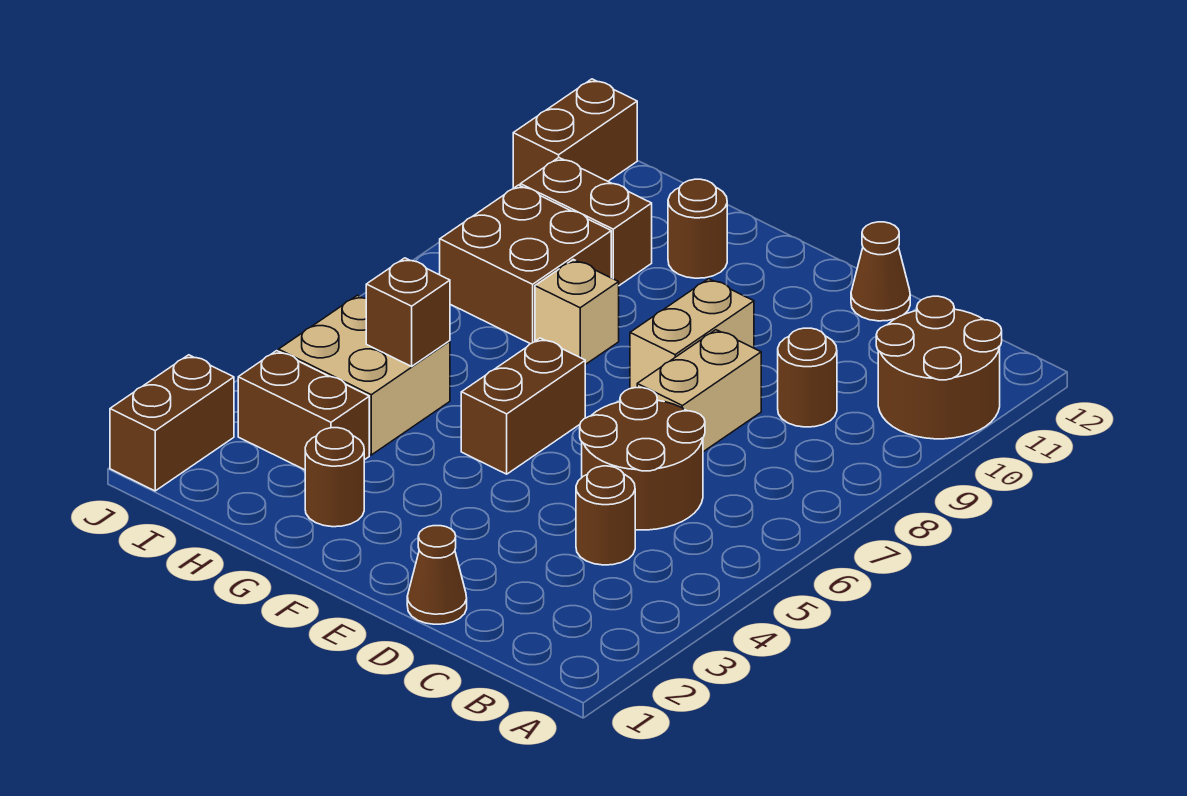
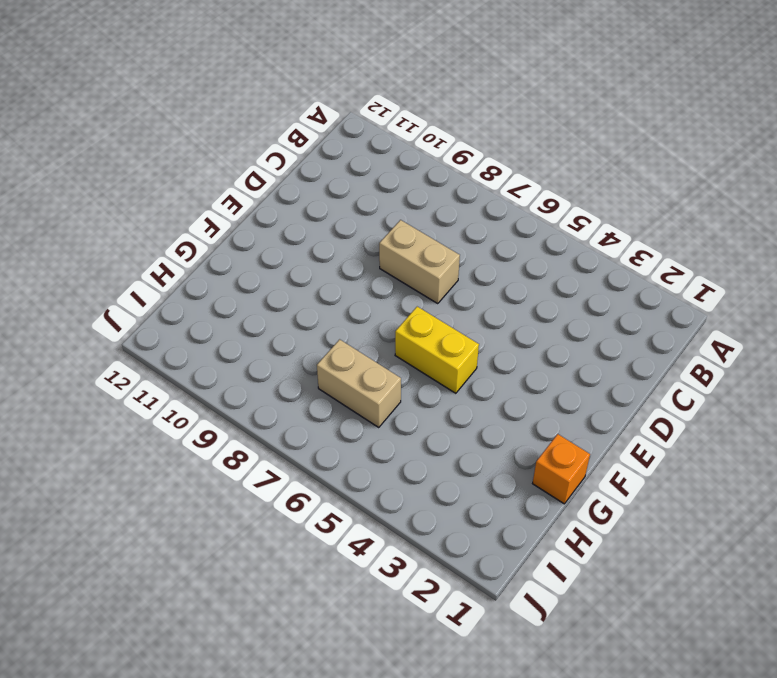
yellow 1x2 brick [395,307,479,393] -> brown 1x2 brick [461,338,585,474]
orange 1x1 brick [533,434,590,504] -> none
tan 1x2 brick [317,339,401,427] -> tan 1x2 brick moved to [630,279,754,389]
none -> brown 2x2 round brick [876,296,1002,439]
none -> brown 1x1 round brick [576,466,635,565]
none -> brown 2x2 round brick [580,388,705,530]

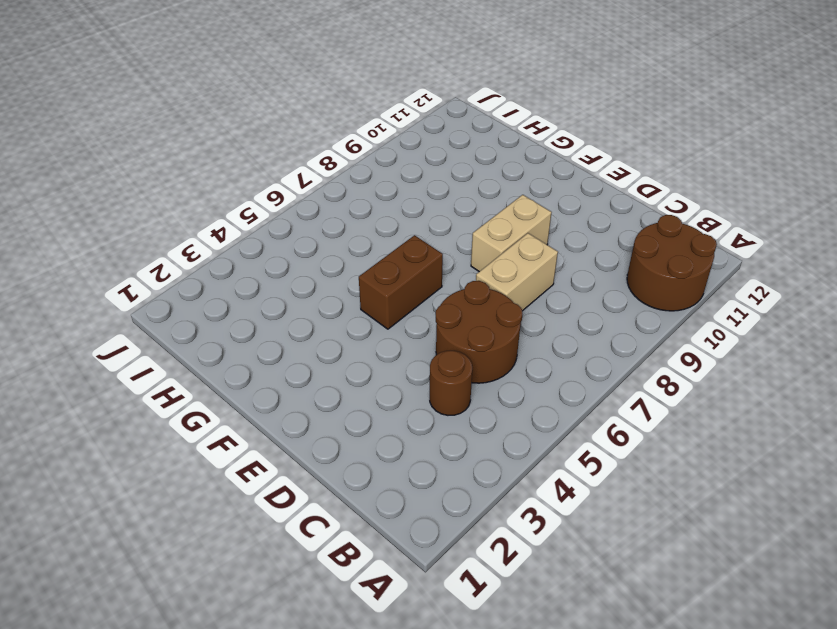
none -> brown 1x1 round brick [778,328,837,427]
none -> brown 1x1 cone [407,526,467,624]
none -> brown 1x1 cone [851,222,910,321]

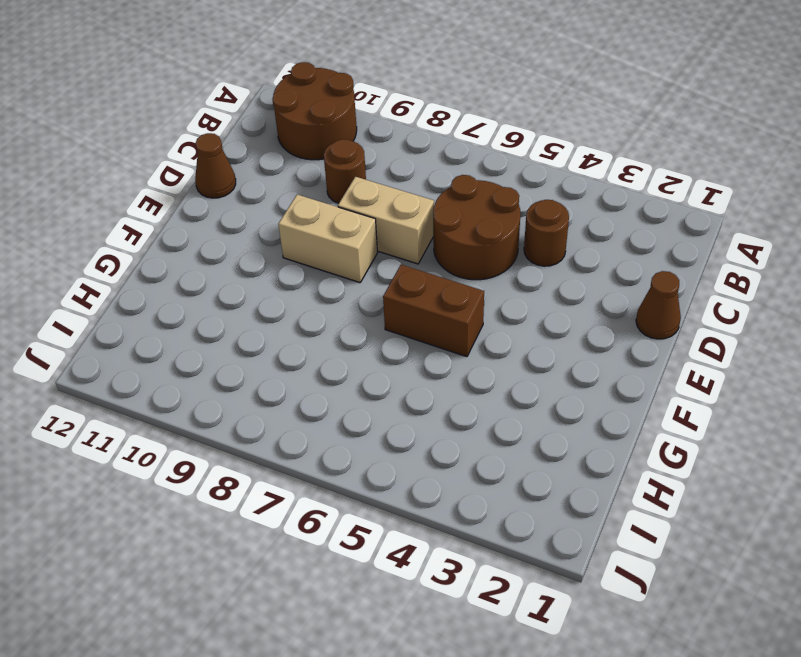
none -> brown 1x1 round brick [305,428,364,527]
none -> tan 1x1 brick [535,259,619,365]
none -> brown 1x1 round brick [668,179,727,278]

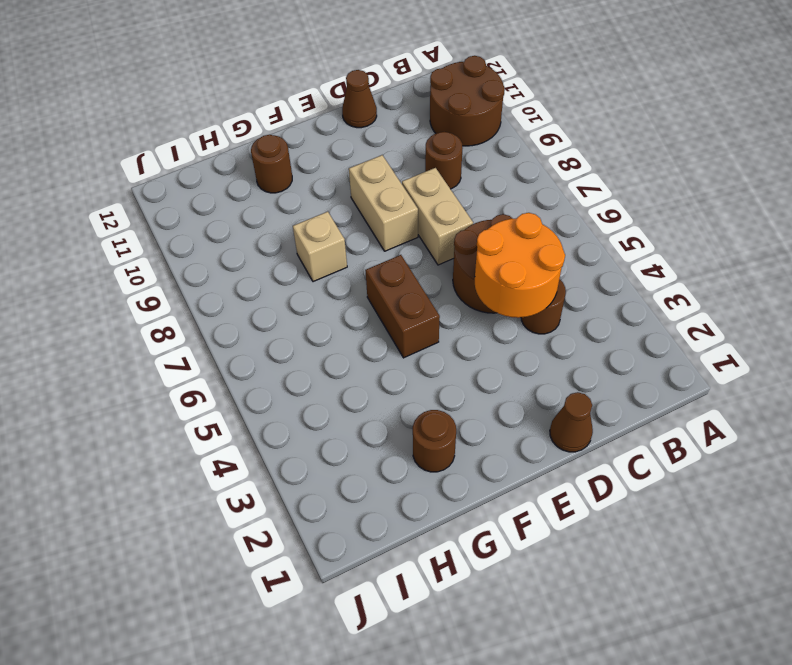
orange 2x2 round brick [475,213,565,318] -> none
none -> brown 1x2 brick [238,351,369,470]
none -> tan 2x2 brick [279,295,450,455]
none -> brown 2x2 brick [440,185,611,344]

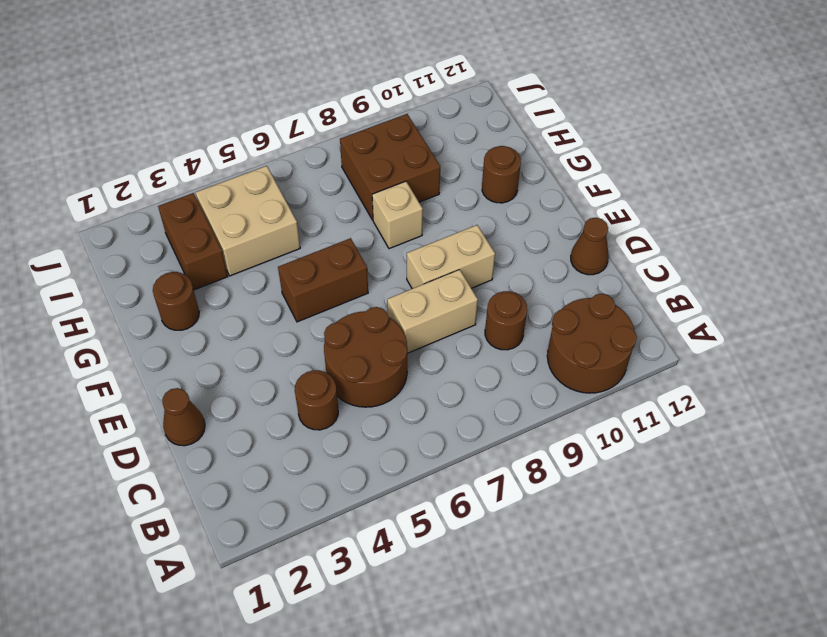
none -> brown 1x2 brick [520,158,652,285]
none -> brown 1x2 brick [110,355,234,491]
none -> brown 1x2 brick [513,79,637,188]

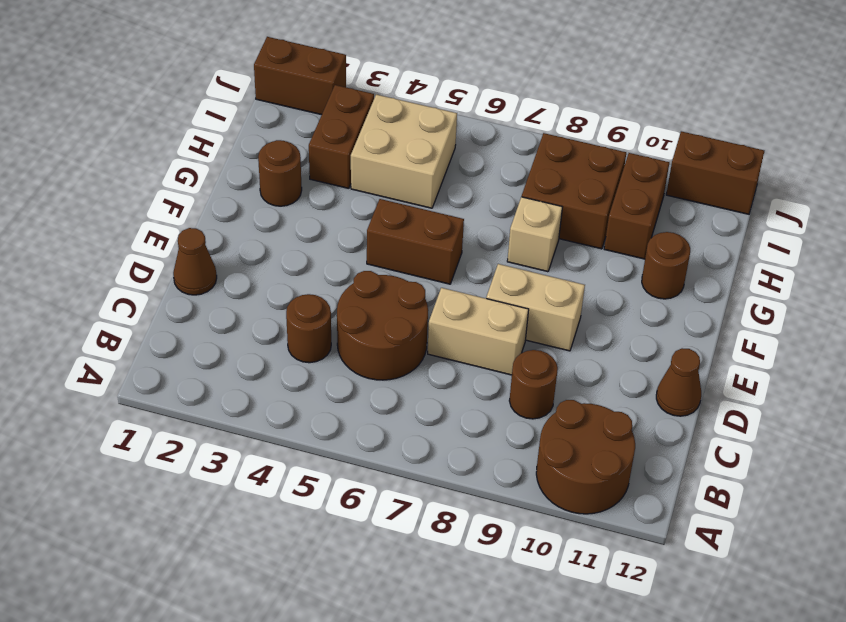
none -> brown 1x1 brick [366,258,450,366]

